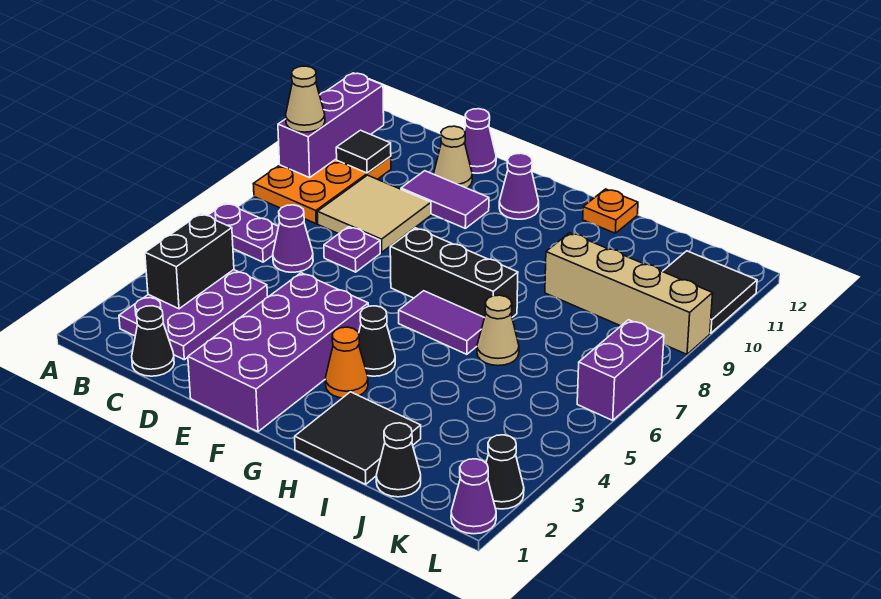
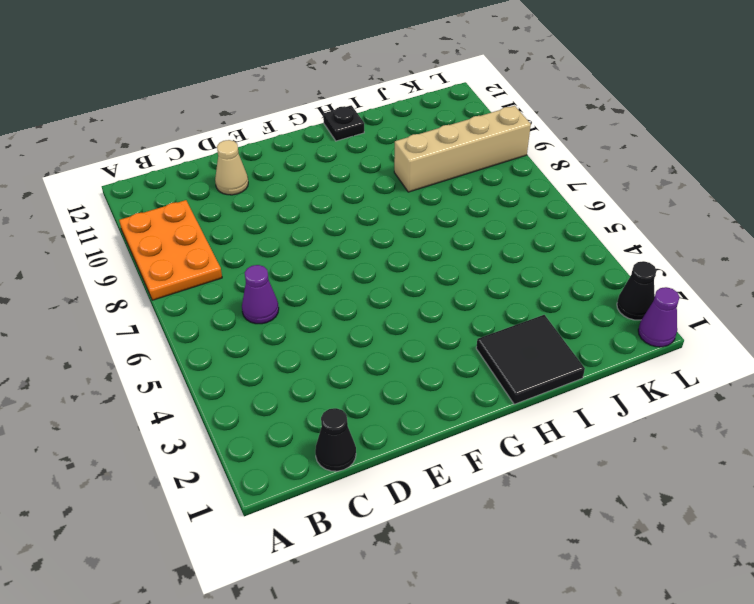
black 1x1 plate [323,105,364,141] -> orange 1x1 plate [583,189,638,233]
none -> purple 1x2 plate [208,203,279,262]
none -> purple 2x3 plate [119,270,268,360]
none -> tan 2x2 tile [317,175,431,252]

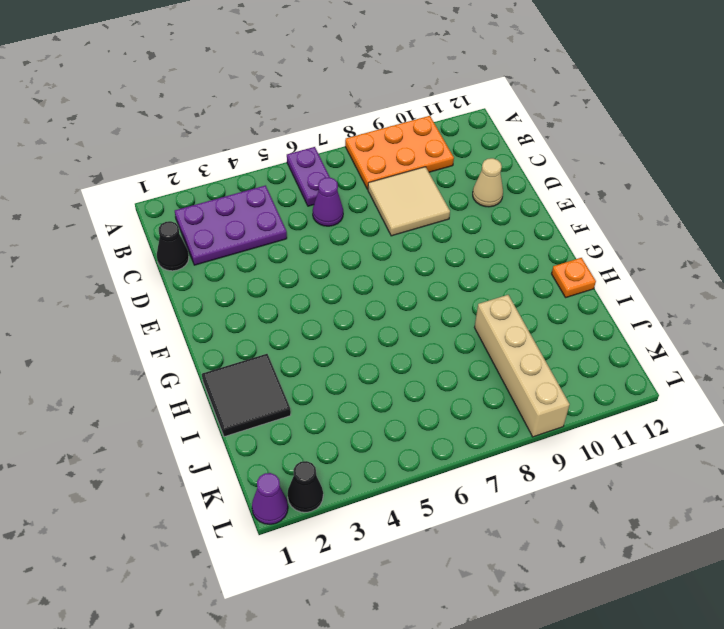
none -> purple 1x1 plate [324,227,380,272]
none -> purple 1x2 tile [401,171,489,228]
none -> purple 1x1 cone [464,109,496,173]

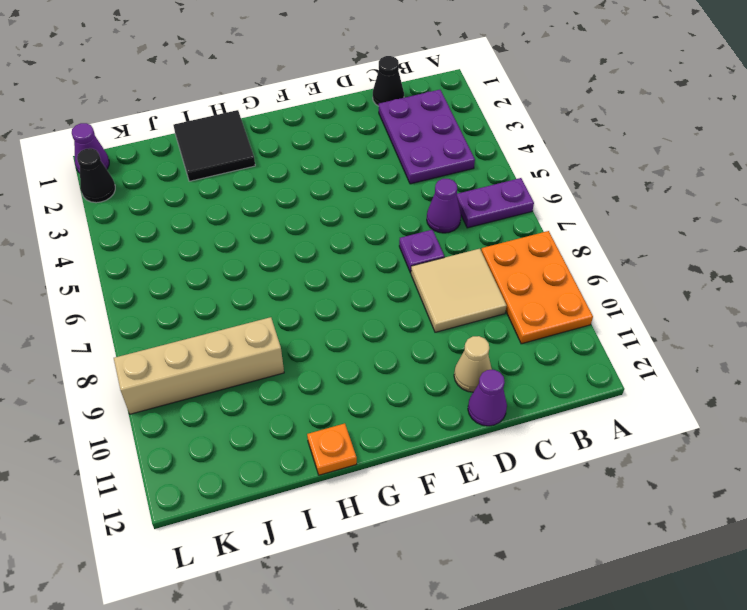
none -> purple 1x2 tile [401,171,489,228]
none -> purple 2x4 brick [188,273,368,432]
none -> black 1x3 brick [390,228,518,318]

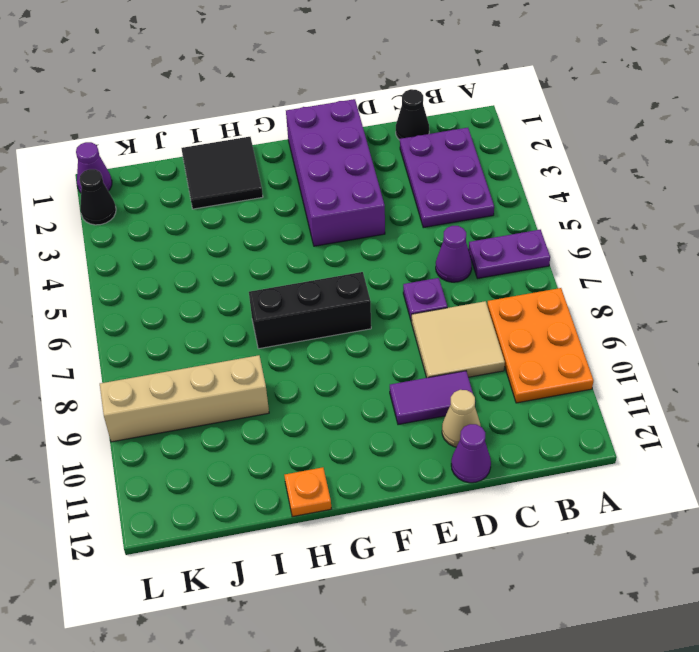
none -> purple 1x1 cone [499,153,539,219]
none -> orange 1x1 cone [325,327,368,398]
none -> black 1x1 cone [359,306,395,376]

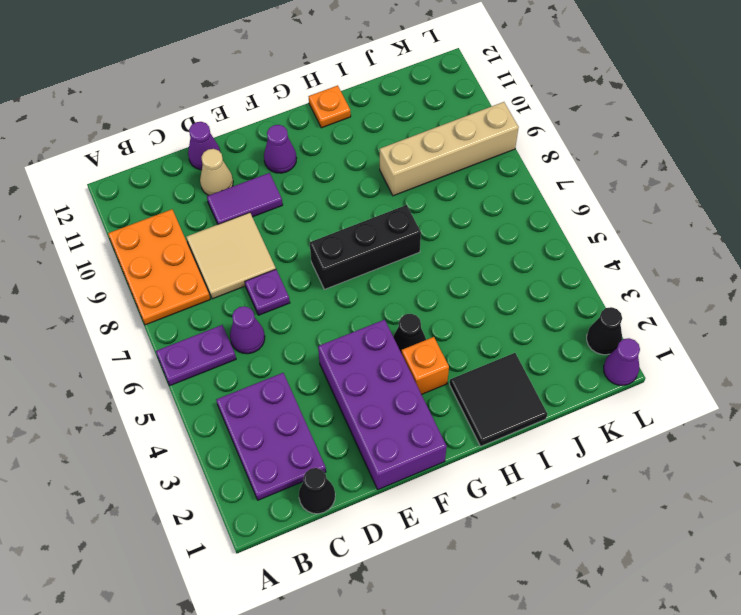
orange 1x1 brick [402,337,449,394] -> orange 1x1 cone [325,327,368,398]
none -> purple 1x2 tile [399,291,484,354]
none -> tan 1x1 cone [477,295,519,366]
none -> black 1x1 cone [376,423,421,497]

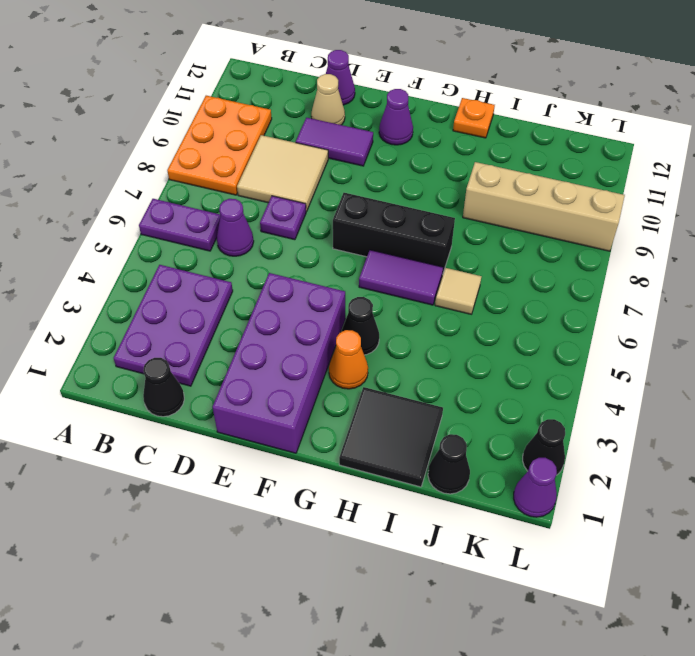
tan 1x1 tile [435,268,482,314] -> tan 1x1 cone [477,295,519,366]
none -> black 2x2 tile [663,251,757,333]
none -> purple 1x2 brick [577,320,664,420]
none -> purple 1x3 brick [278,73,384,178]

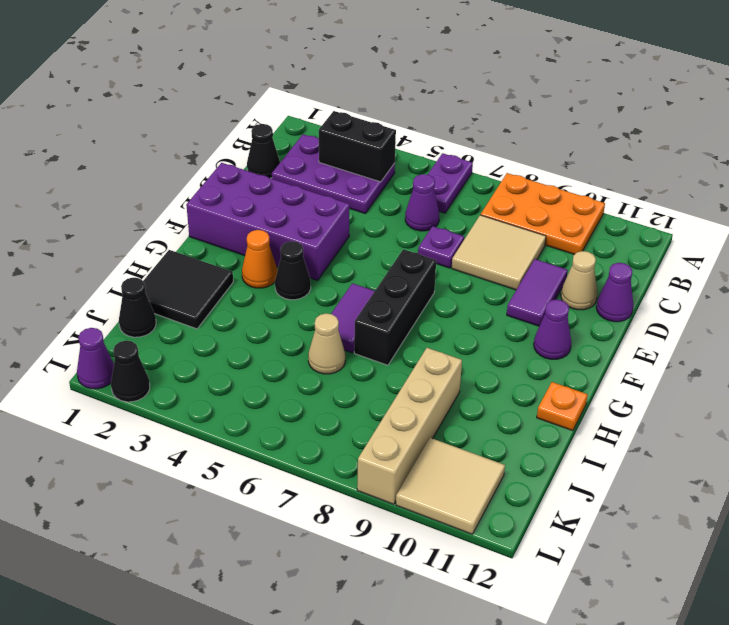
tan 2x2 tile [396,438,505,534] -> black 2x2 tile [663,251,757,333]
none -> purple 1x2 brick [577,320,664,420]
none -> purple 1x3 brick [278,73,384,178]
none -> black 1x1 tile [336,130,391,173]

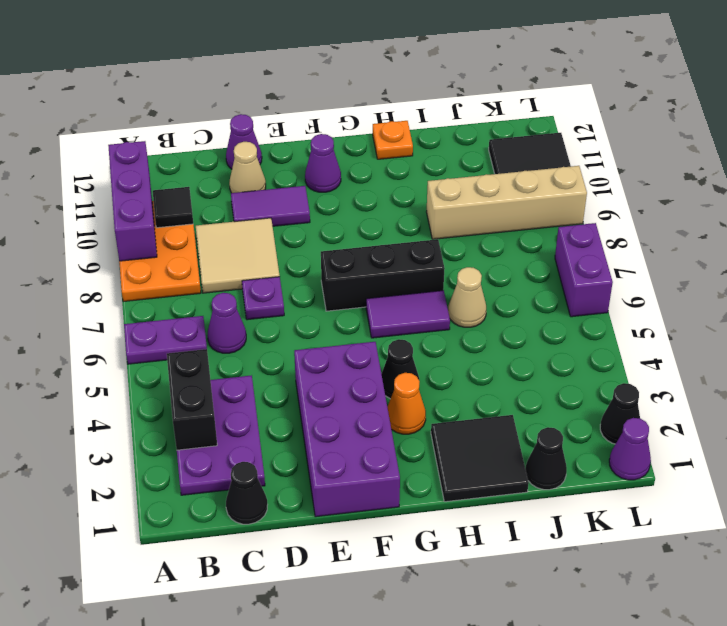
none -> tan 1x1 cone [286,66,325,132]

